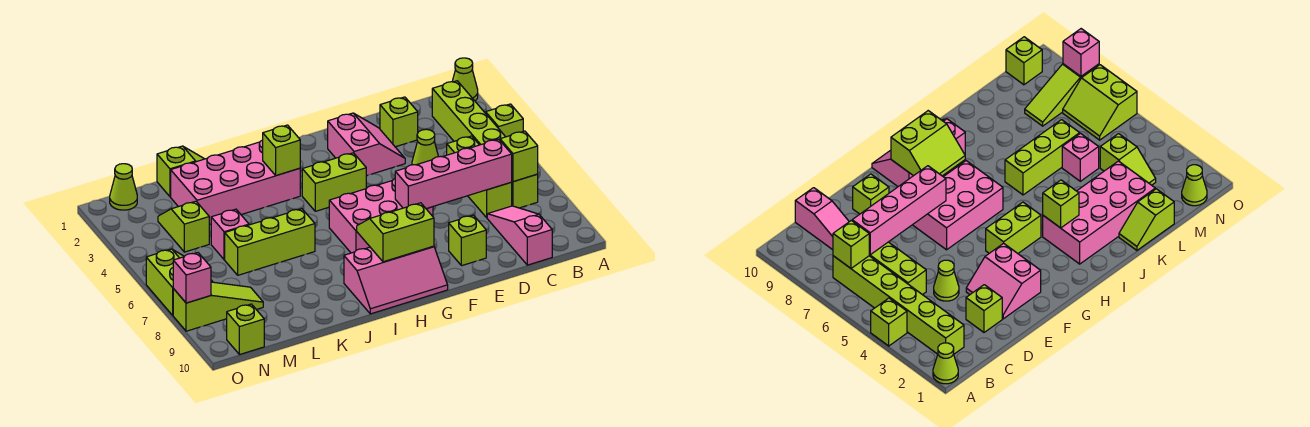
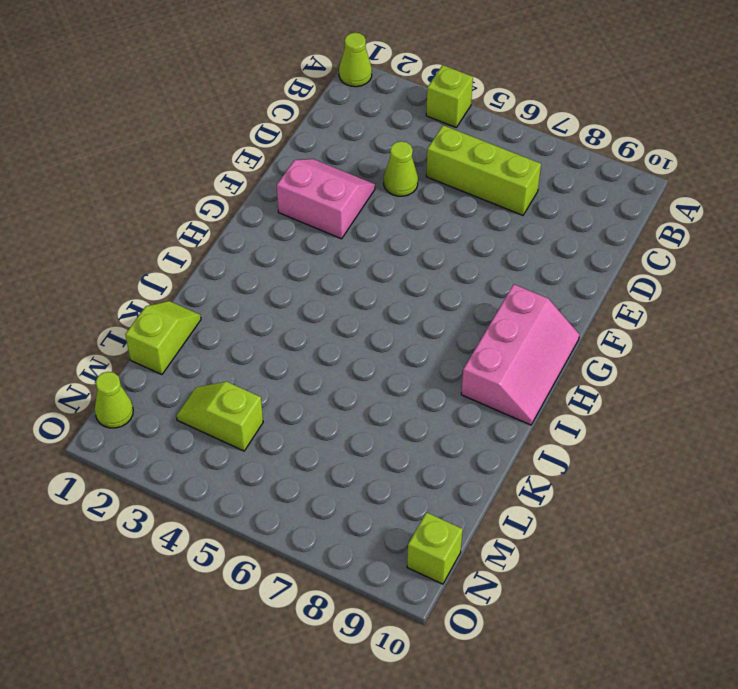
none -> lime 1x6 brick [432,81,538,208]
none -> pink 1x3 slope [487,206,552,265]
none -> lime 1x1 brick [380,97,418,147]

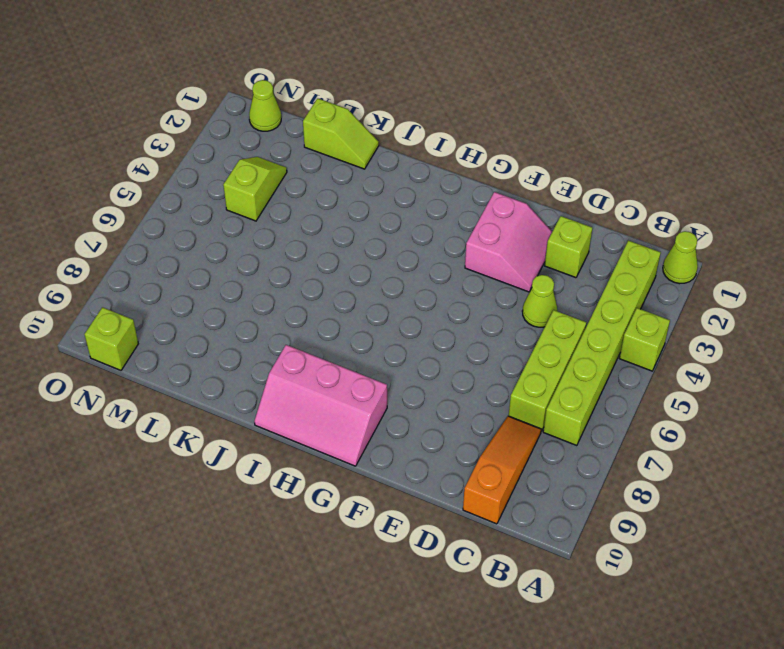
orange 1x3 slope [463,416,541,524] -> pink 1x3 slope [487,206,552,265]
none -> lime 1x1 brick [449,215,486,266]
none -> pink 2x3 brick [329,179,433,253]
none -> lime 1x2 brick [302,153,366,211]

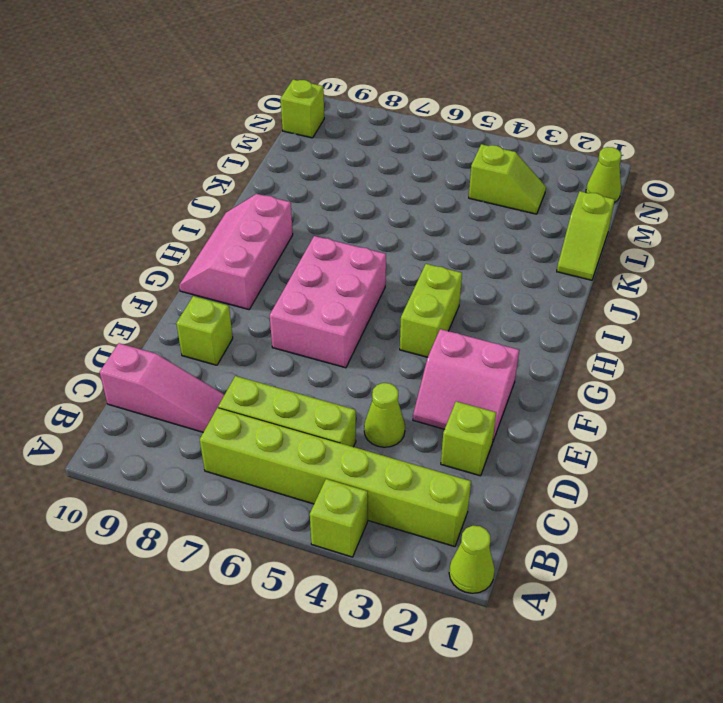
none -> pink 2x4 brick [171,140,300,224]
none -> lime 1x3 brick [225,209,315,275]
none -> pink 1x1 brick [211,209,249,260]

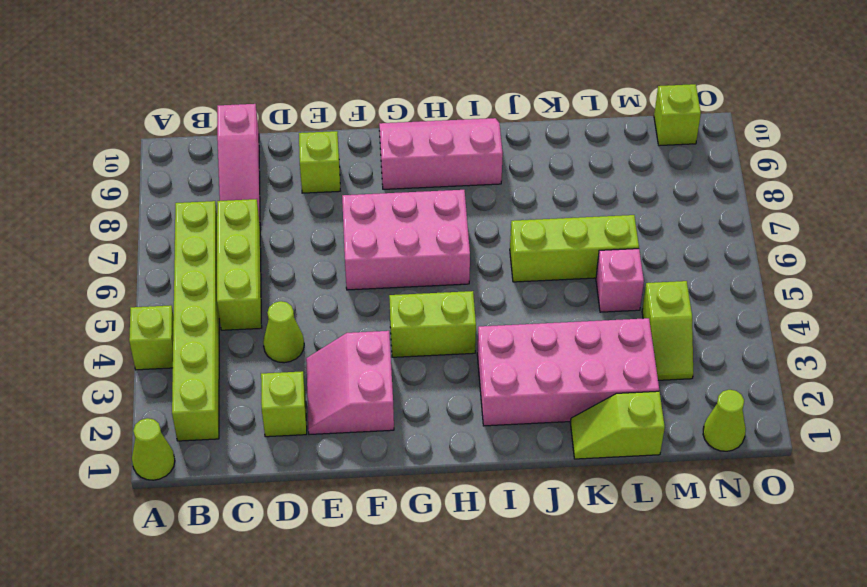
none -> lime 1x3 slope [173,282,263,331]
none -> lime 2x2 slope [146,249,212,315]
none -> lime 1x1 brick [500,131,538,182]

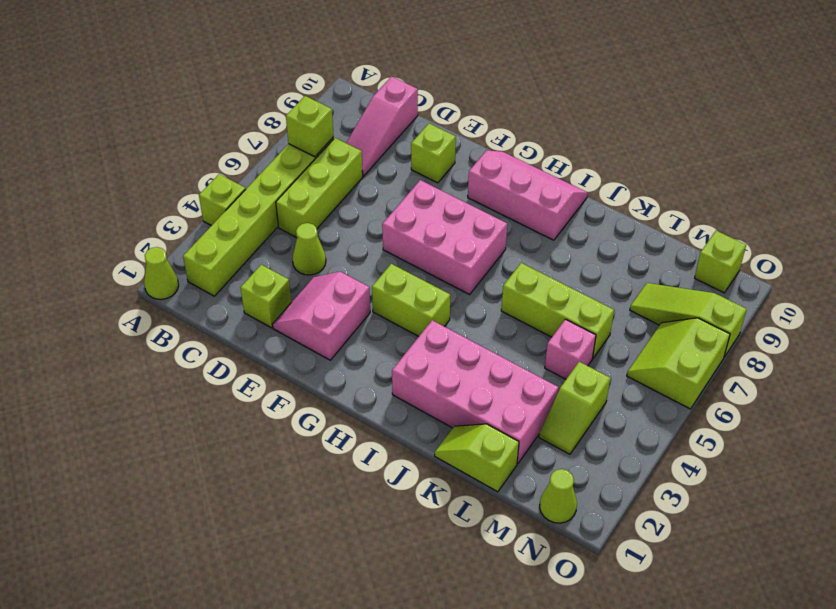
none -> pink 1x4 brick [395,139,512,209]
none -> lime 2x2 slope [357,203,434,262]
none -> lime 1x1 brick [263,125,300,176]

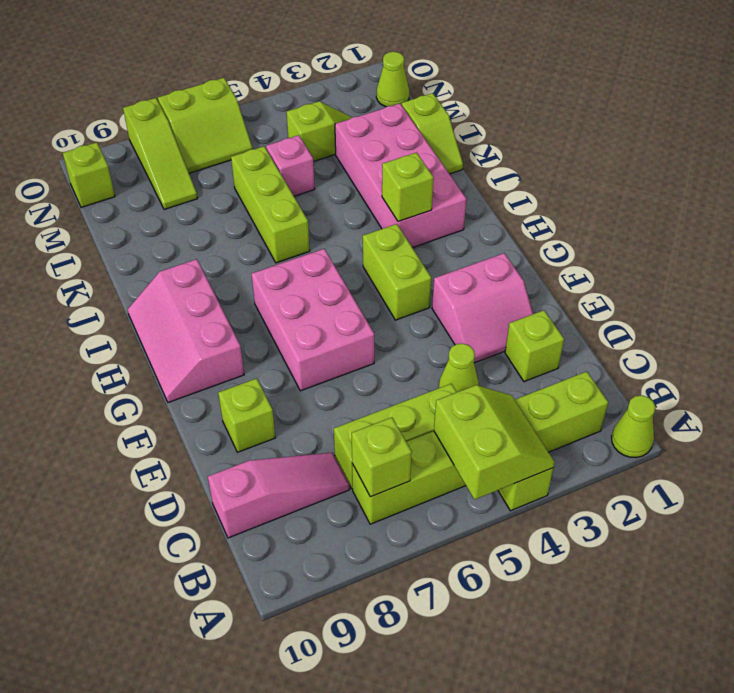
lime 2x2 slope [434,385,555,500] -> lime 2x2 slope moved to [357,203,434,262]
none -> pink 1x4 brick [395,139,512,209]
none -> pink 1x1 brick [173,253,211,303]

